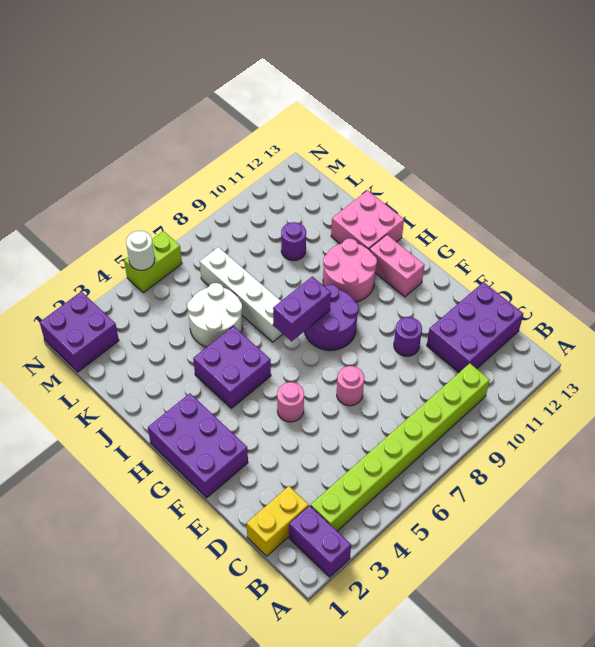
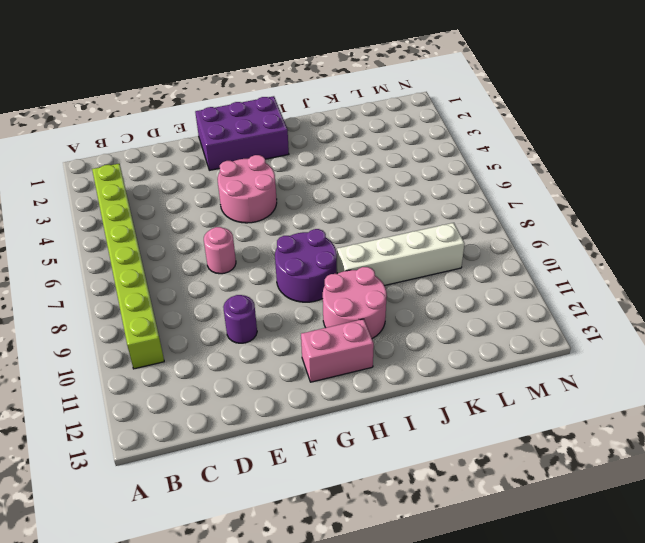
pink 2x2 round brick [218,155,277,223] -> pink 1x1 round brick [277,382,304,422]
white 1x4 brick [337,223,465,286] -> white 1x4 brick moved to [200,247,283,342]
none -> purple 1x2 brick [289,506,351,577]
none -> yellow 1x2 brick [246,486,309,556]
none -> purple 2x3 brick [427,282,523,372]

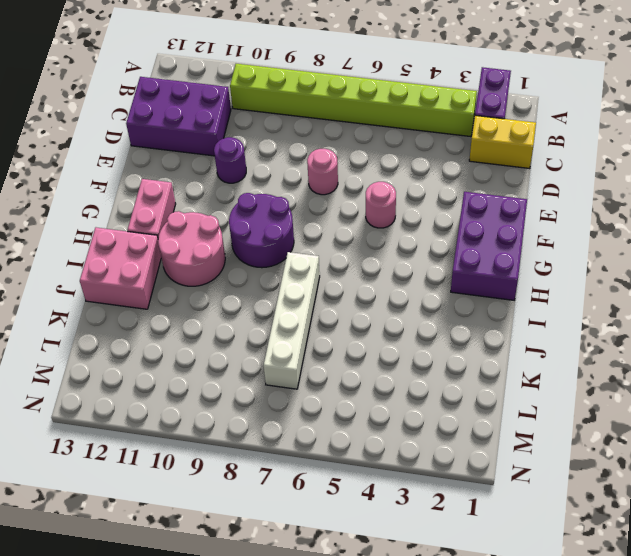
none -> purple 2x2 brick [193,326,271,408]
none -> white 2x2 round brick [187,283,242,347]
none -> purple 1x1 round brick [281,222,306,261]

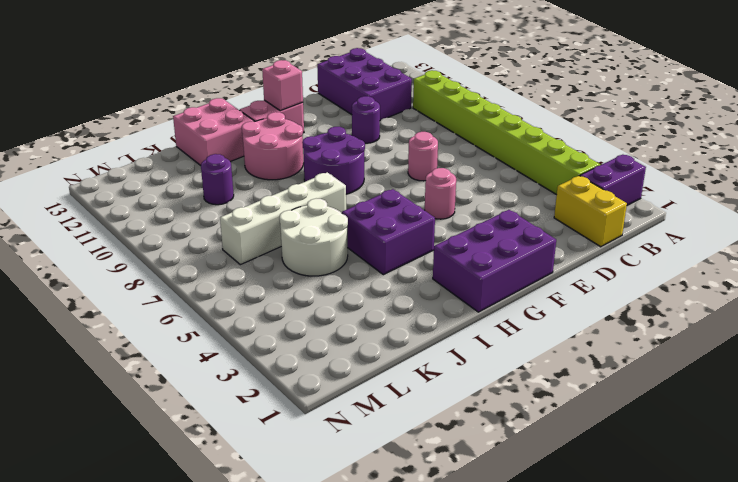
pink 1x1 brick [262,60,303,111] -> none
none -> purple 2x2 brick [40,291,119,372]
none -> lime 1x2 brick [124,231,182,293]
none -> purple 1x2 brick [273,276,331,341]

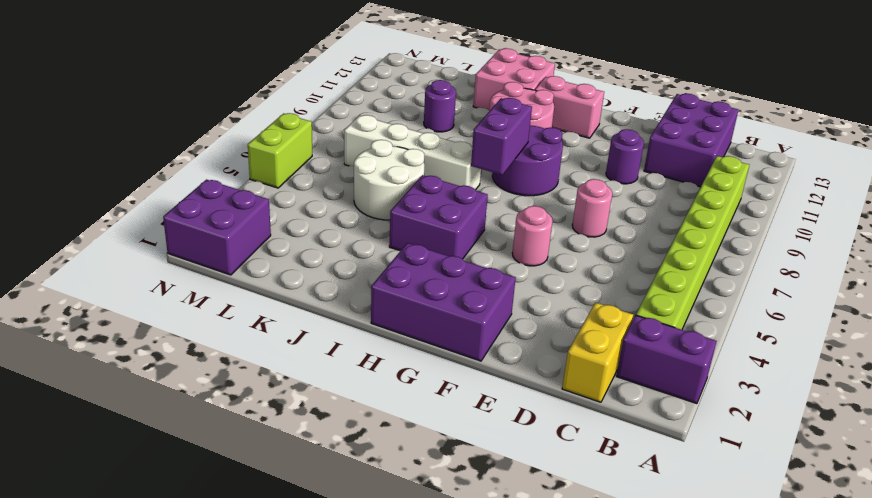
none -> white 1x1 round brick [126,231,155,270]

